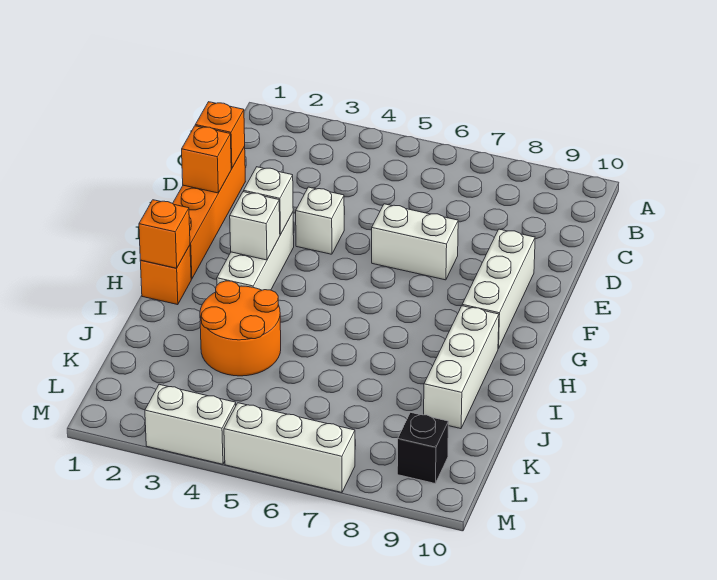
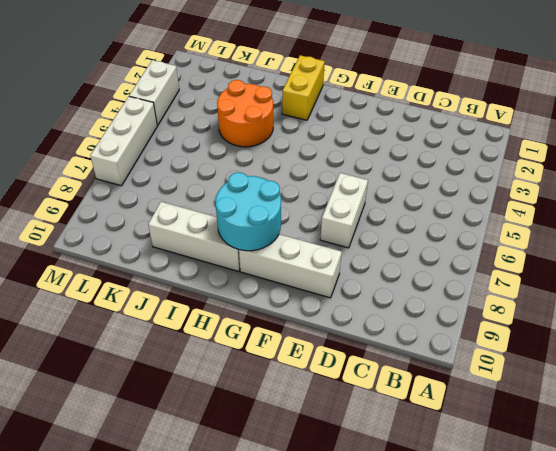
cyan 2x2 round brick [216,172,281,251] -> none
yellow 1x2 brick [282,55,325,120] -> orange 1x1 brick [140,245,191,305]
none -> orange 1x4 brick [173,147,245,279]
none -> white 1x1 brick [296,187,344,254]
none -> white 1x3 brick [217,212,294,290]

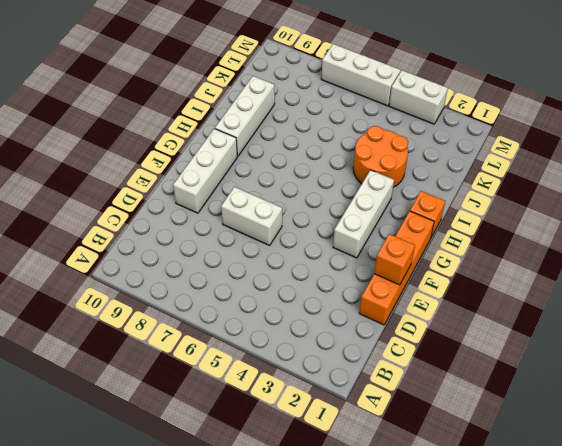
none -> white 1x1 brick [296,187,344,254]
none -> black 1x1 brick [397,412,448,483]
none -> orange 1x1 brick [195,102,245,169]

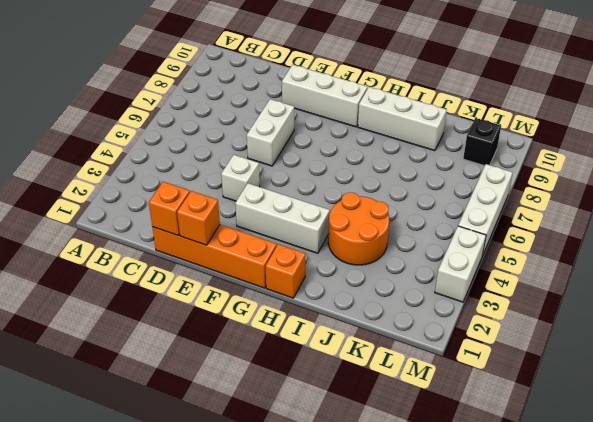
none -> white 1x1 brick [244,167,293,235]
none -> white 1x1 brick [230,192,280,260]
none -> orange 1x1 brick [139,200,190,268]

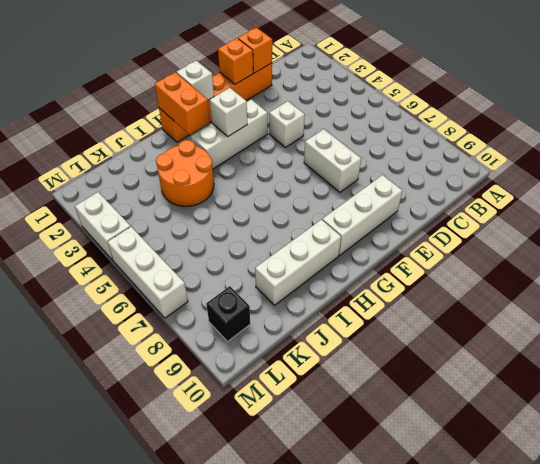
white 1x1 brick [176,61,214,100] -> white 1x1 brick moved to [244,167,293,235]
orange 1x2 brick [155,72,210,135] -> orange 1x1 brick [139,200,190,268]

